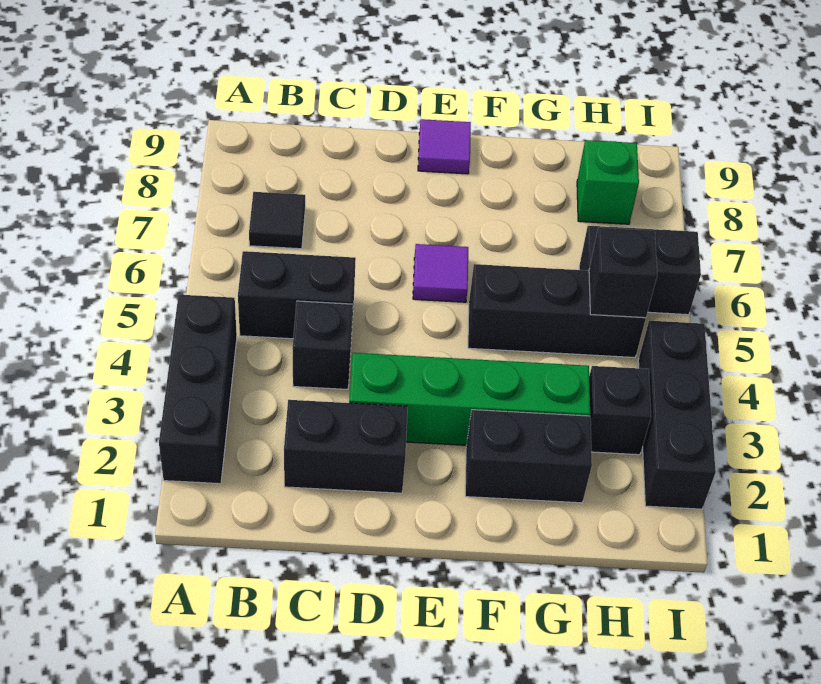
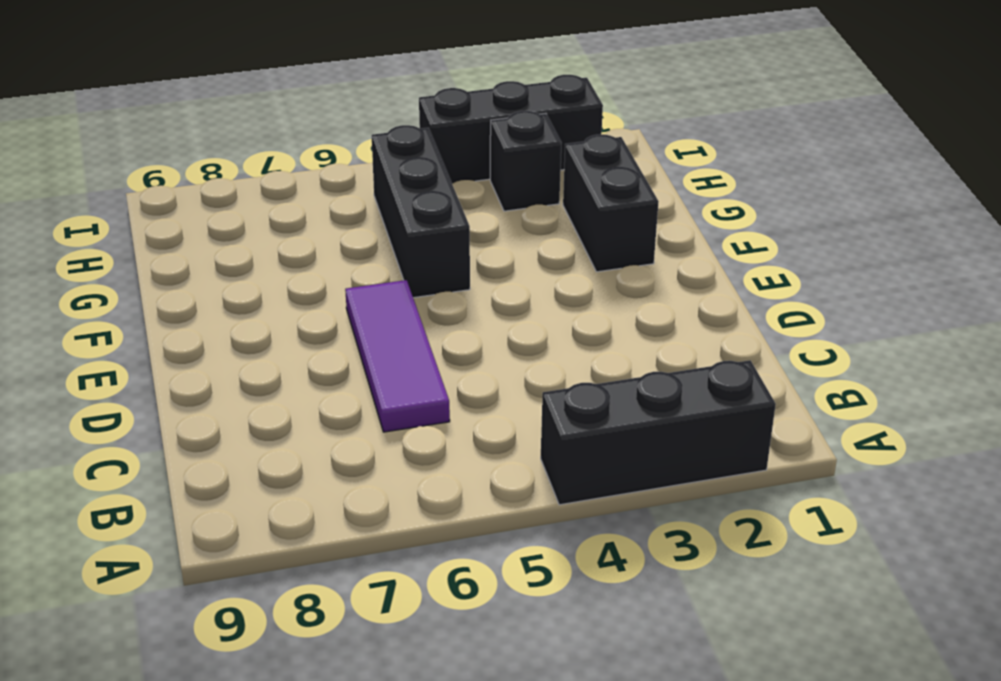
purple 1x3 tile [345,280,450,432] -> purple 1x1 tile [413,244,468,302]
none -> black 1x2 brick [238,251,356,339]
none -> black 1x1 tile [249,192,305,249]
none -> black 1x2 brick [284,400,408,493]

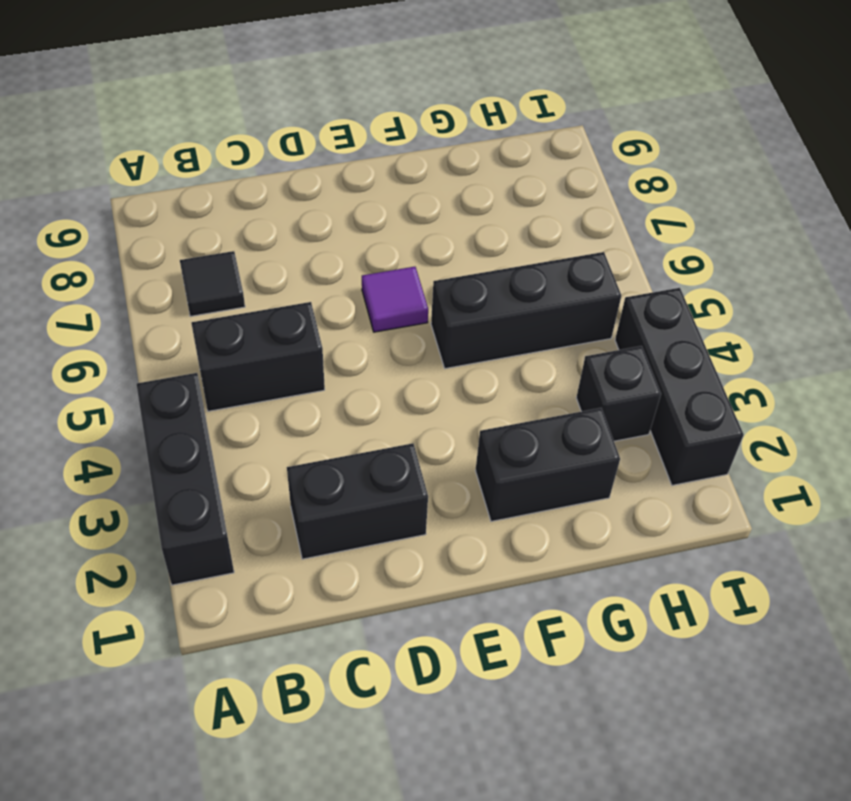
none -> black 1x1 brick [293,301,353,389]
none -> green 1x4 brick [349,353,590,445]
none -> purple 1x1 tile [418,119,471,174]

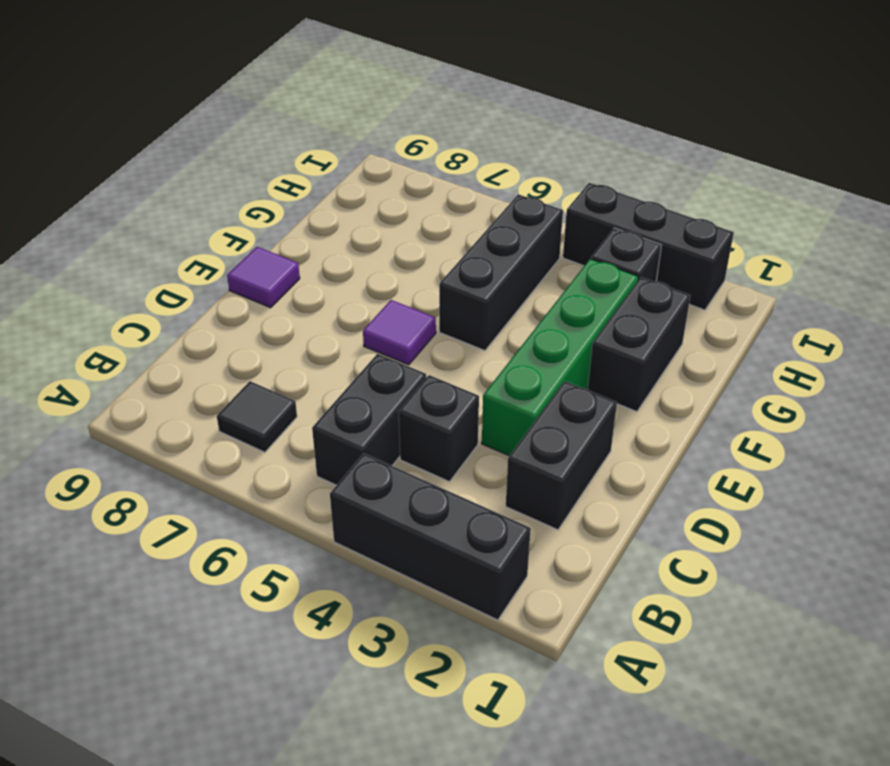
none -> black 1x2 brick [579,226,701,315]
none -> green 1x1 brick [577,140,639,224]
none -> black 1x1 brick [589,227,657,318]

